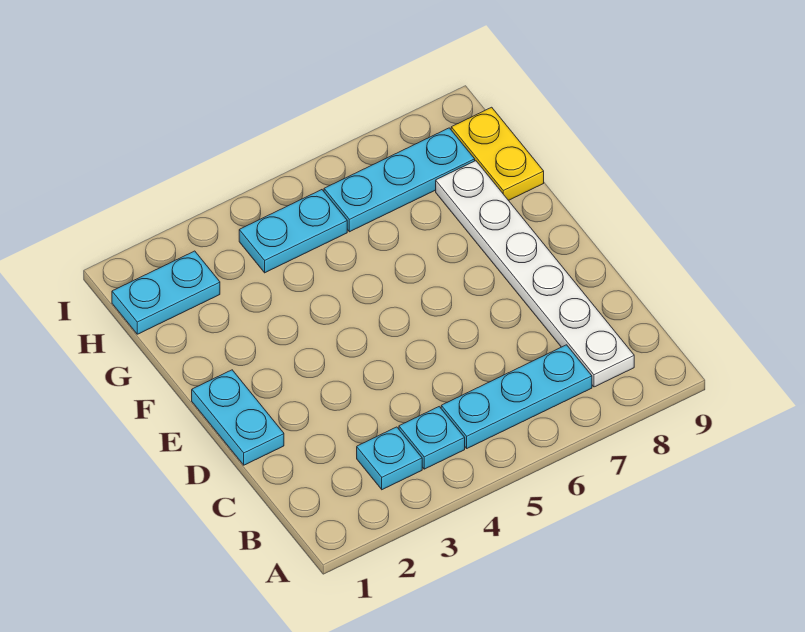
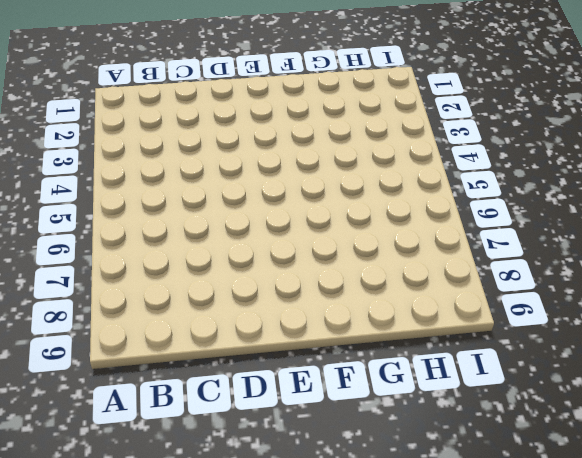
none -> cyan 1x1 plate [357,427,422,490]
none -> cyan 1x1 plate [399,407,465,469]

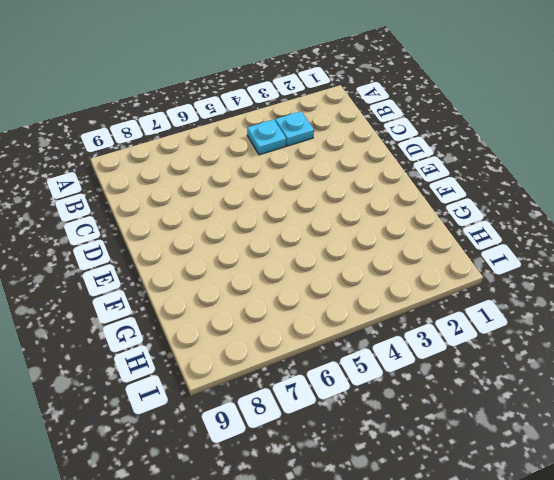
none -> cyan 1x3 plate [441,345,592,448]
none -> white 1x6 plate [436,161,634,387]

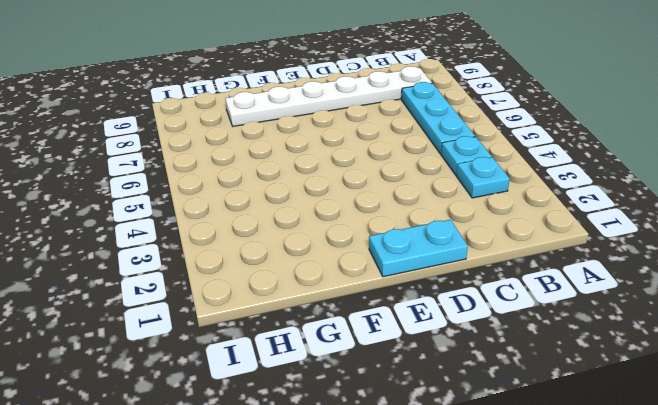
none -> yellow 1x2 plate [451,107,544,200]
none -> cyan 1x2 plate [112,251,220,334]

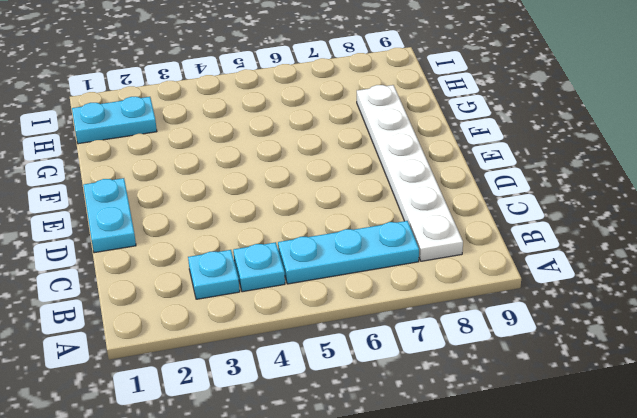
none -> yellow 1x2 plate [451,107,544,200]
none -> cyan 1x2 plate [239,190,347,273]

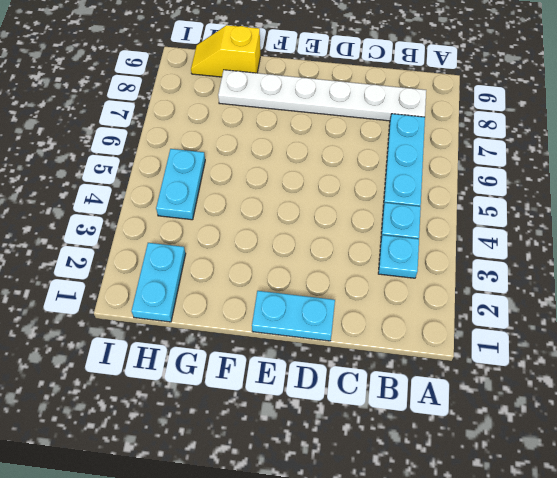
yellow 1x2 slope [191,25,260,77] -> yellow 1x2 plate [451,107,544,200]
none -> cyan 1x3 plate [324,128,475,232]

